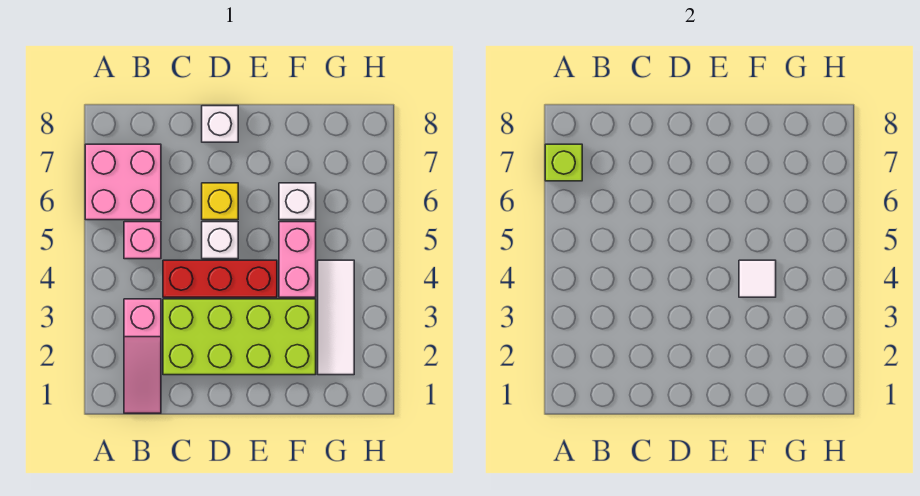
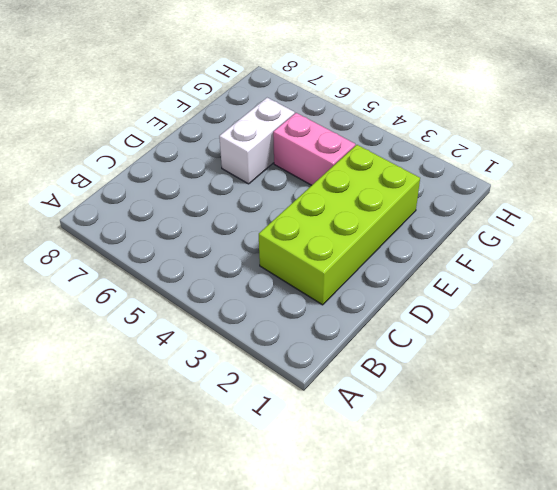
white 1x2 brick [219,98,295,184] -> white 1x1 brick [279,183,316,220]
none -> pink 2x2 brick [85,144,161,220]
none -> pink 1x3 slope [124,299,161,413]
none -> pink 1x1 brick [124,222,161,259]

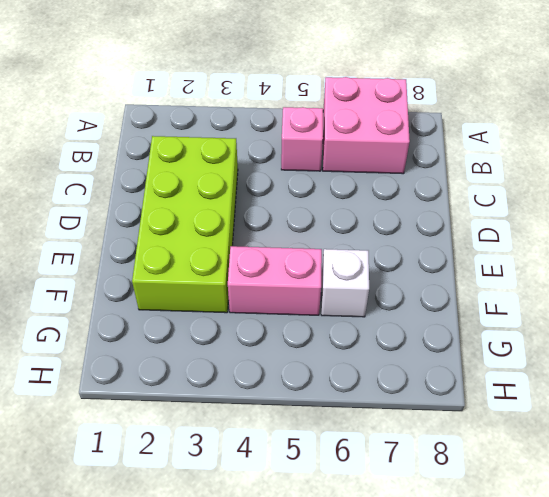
none -> pink 1x3 slope [124,299,161,413]
none -> red 1x3 brick [163,260,277,297]
none -> white 1x1 brick [202,222,238,259]

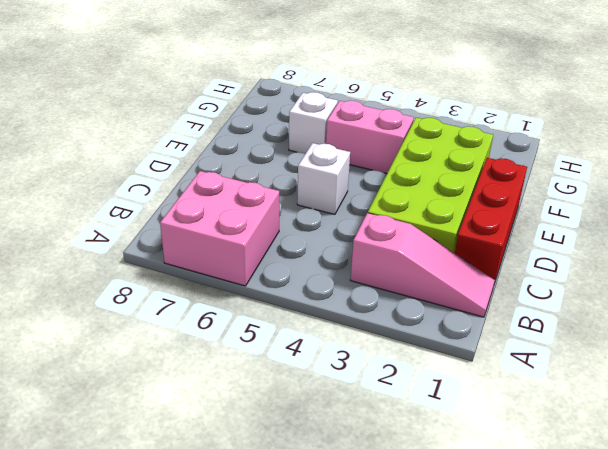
red 1x3 brick [455,158,527,283] -> red 1x3 brick moved to [163,260,277,297]
none -> pink 1x1 brick [124,222,161,259]
none -> yellow 1x1 brick [202,183,238,220]
none -> white 1x1 brick [202,106,238,142]

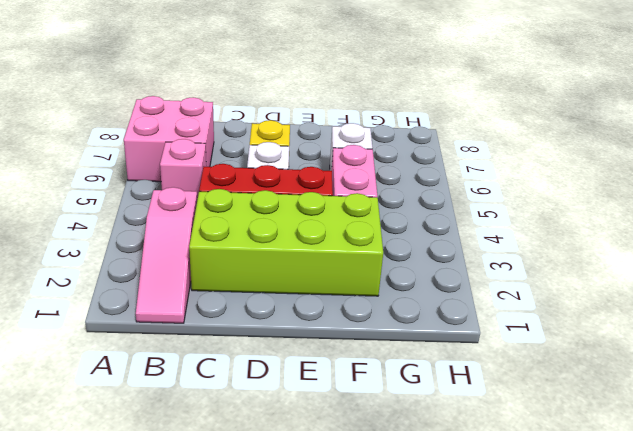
none -> white 1x1 brick [202,106,238,142]
none -> white 1x3 tile [318,260,354,375]
none -> lime 1x1 brick [545,144,582,181]

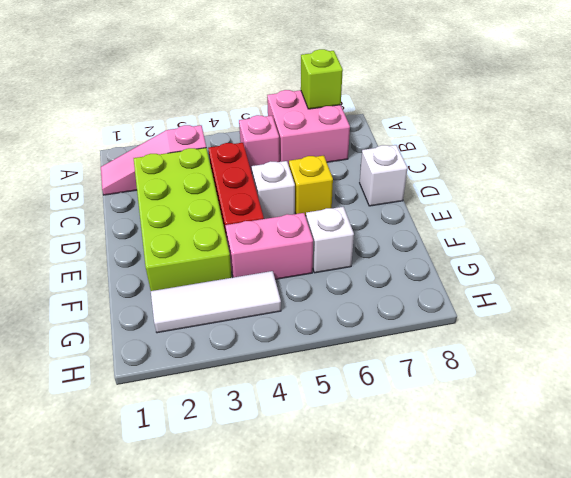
none -> white 1x1 tile [739,260,776,297]

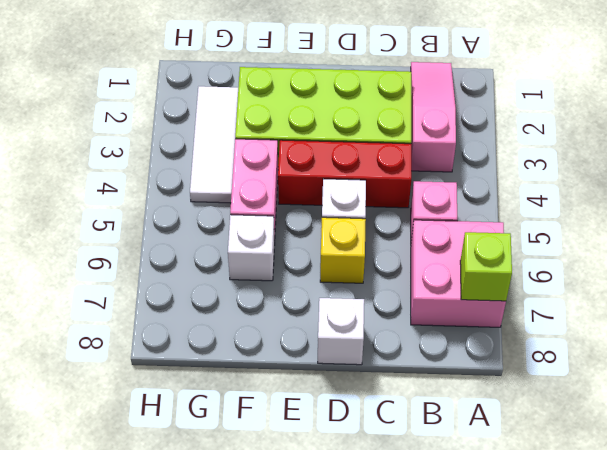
none -> white 1x1 tile [739,260,776,297]

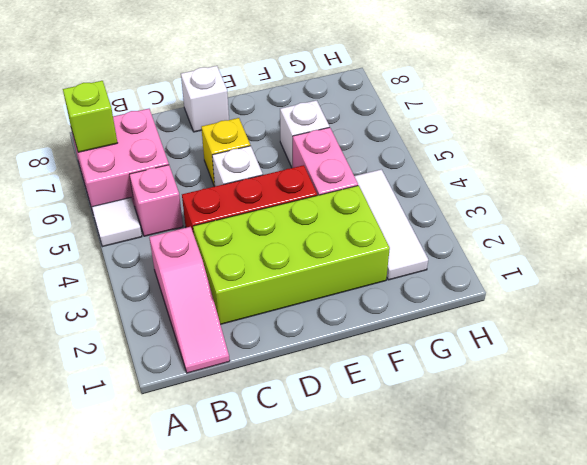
white 1x1 tile [92,198,142,247] -> white 1x1 tile moved to [739,260,776,297]

